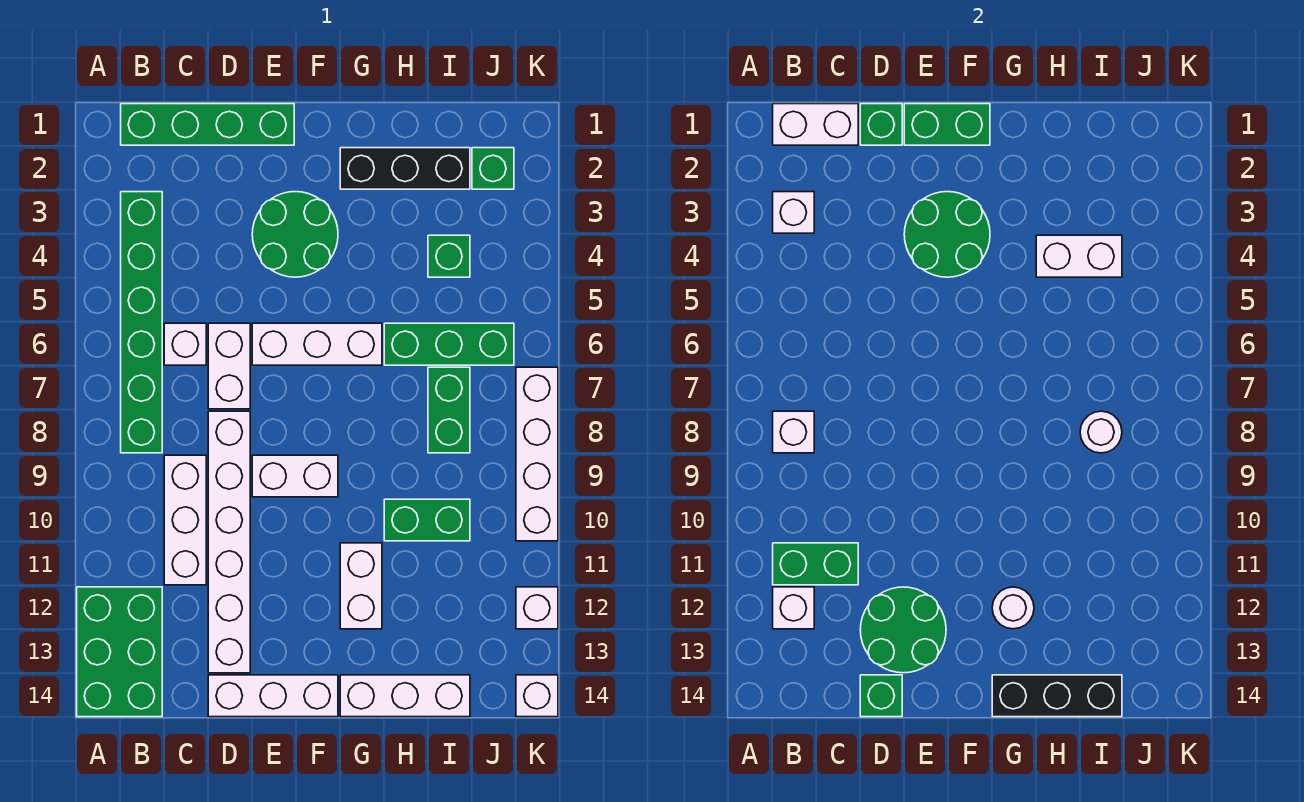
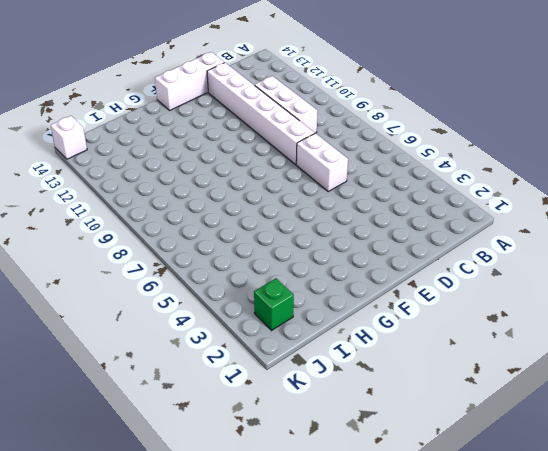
none -> green 2x3 brick [77,587,162,717]
none -> green 1x4 brick [121,104,294,145]
none -> green 1x6 brick [121,192,162,453]
none -> white 1x1 brick [164,323,206,365]

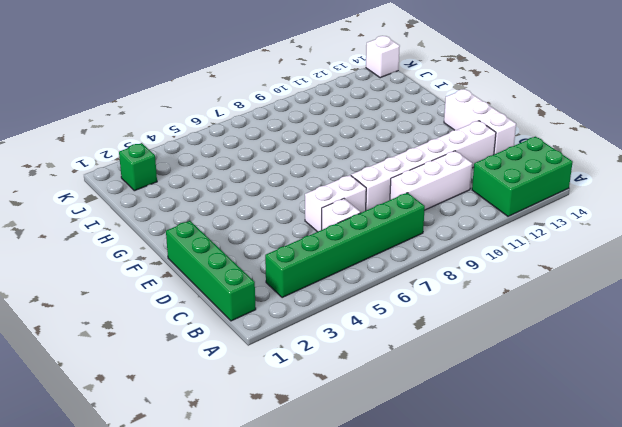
none -> green 2x2 round brick [252,192,338,277]
none -> white 1x3 brick [252,323,382,365]
none -> white 1x2 brick [252,455,338,497]
none -> black 1x3 brick [340,148,470,189]

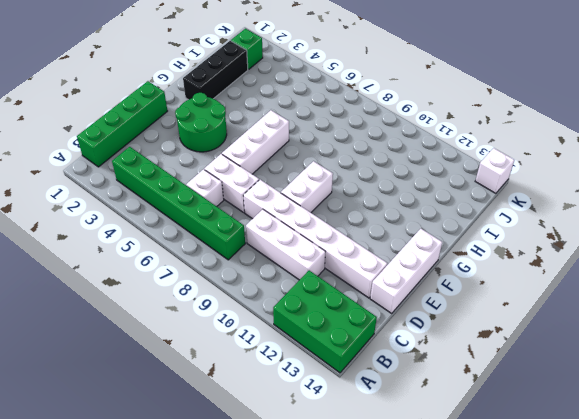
none -> white 1x2 brick [340,543,382,629]
none -> white 1x3 brick [340,675,470,717]
none -> green 1x3 brick [384,323,514,365]
none -> green 1x2 brick [384,499,470,541]

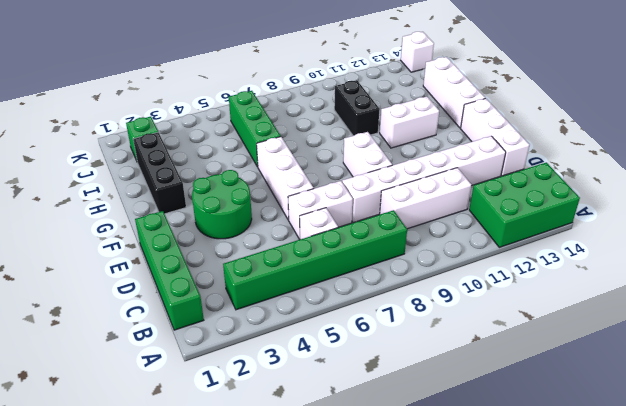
black 1x2 brick [334,80,379,136] -> green 1x2 brick [384,499,470,541]
none -> green 1x1 brick [428,235,470,277]
none -> green 1x2 brick [428,367,470,453]
none -> white 1x4 brick [516,367,558,541]
none -> white 1x1 brick [516,587,558,629]

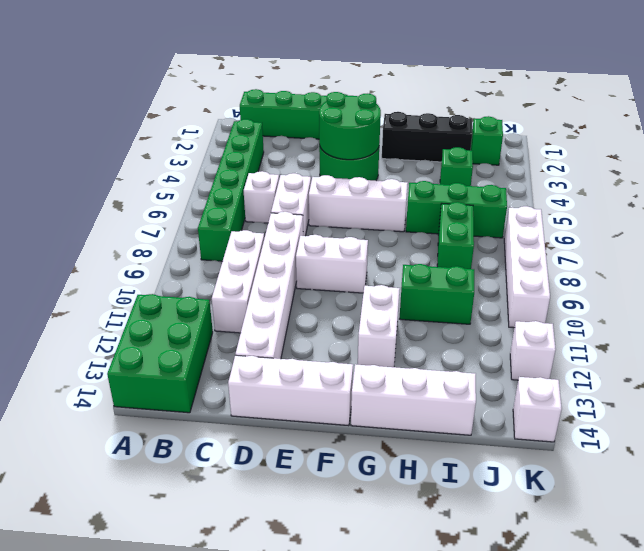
none -> white 1x2 brick [773,104,858,145]
none -> white 1x1 brick [773,192,814,233]
none -> white 1x1 brick [773,411,814,453]
none -> green 1x2 brick [773,543,858,585]

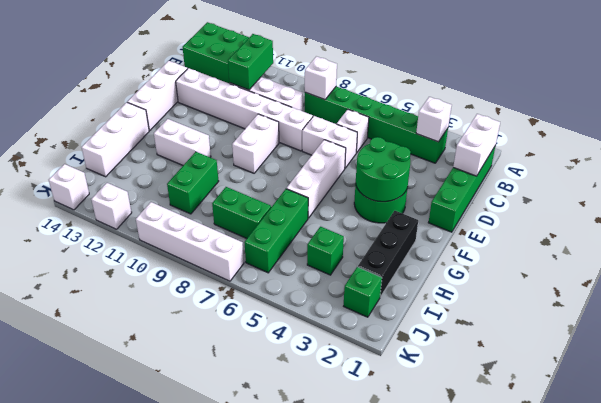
none -> white 1x1 brick [773,587,814,629]
none -> green 1x1 brick [860,104,902,145]
none -> green 2x2 round brick [860,587,946,673]
none -> green 1x1 brick [860,675,902,717]

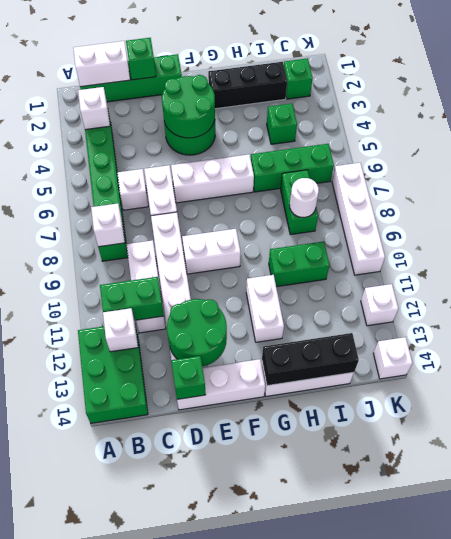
none -> green 1x2 brick [904,104,990,145]
none -> white 1x1 round brick [992,587,1034,629]
none -> white 1x2 brick [1036,235,1122,277]

